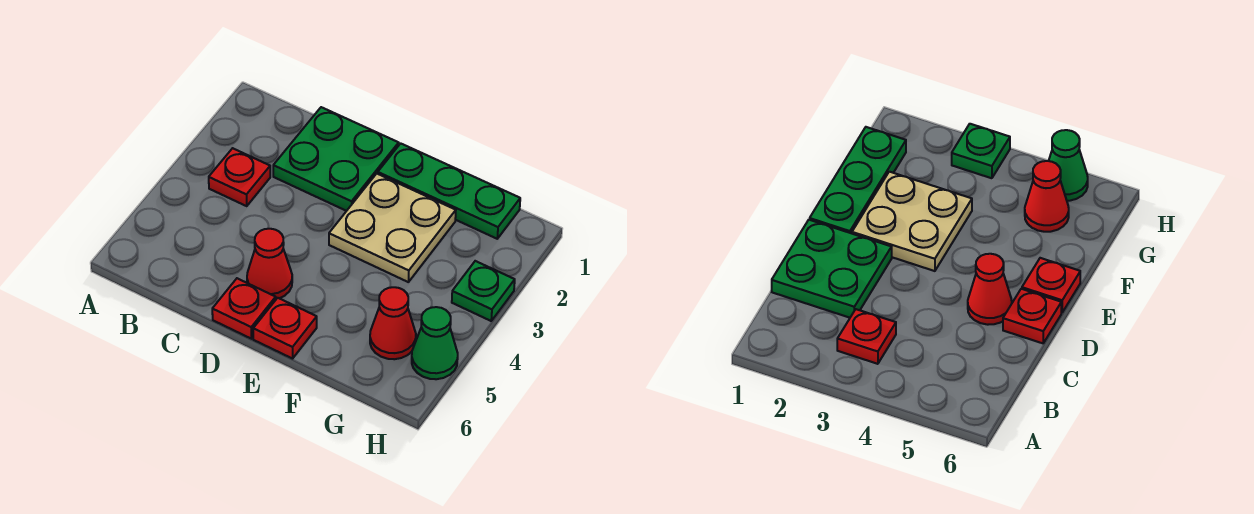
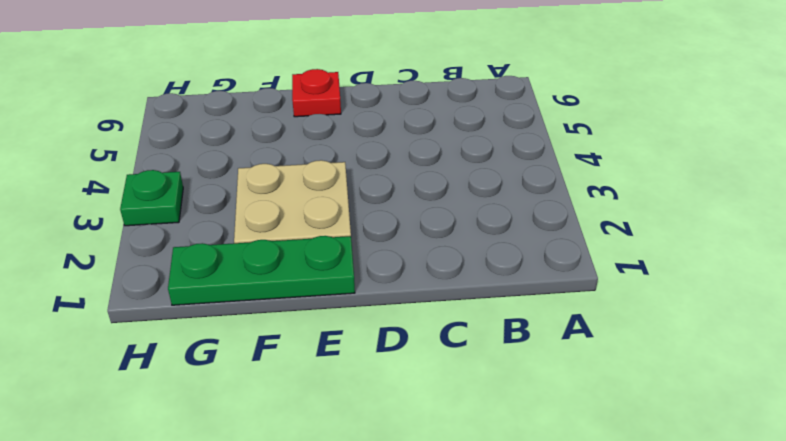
none -> red 1x1 plate [209,148,270,206]
none -> green 2x2 plate [273,107,399,211]

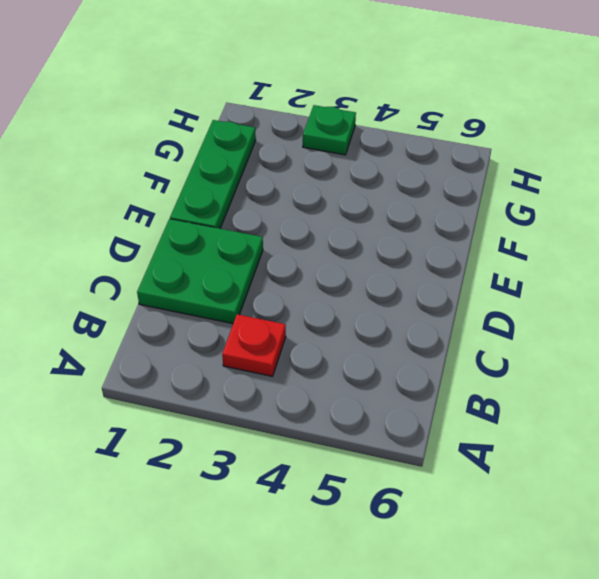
none -> red 1x1 cone [247,228,292,299]
none -> red 1x1 plate [212,278,276,339]

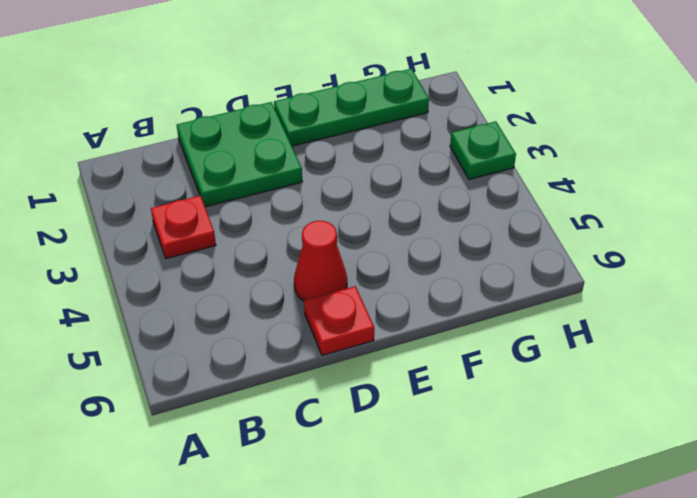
none -> tan 2x2 plate [329,174,456,282]
none -> red 1x1 plate [253,298,317,359]

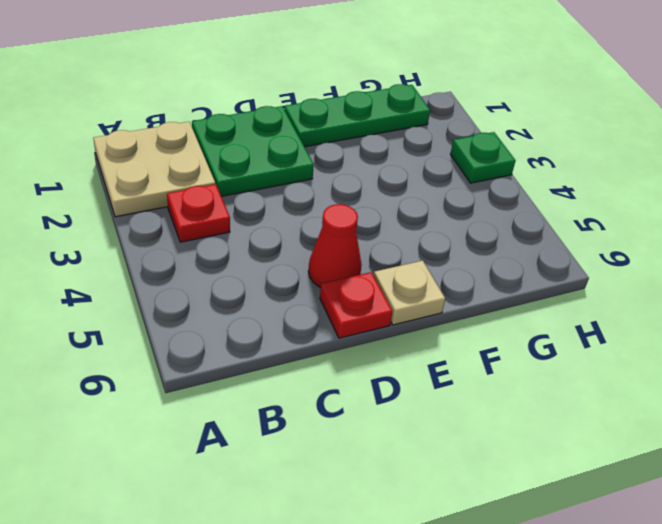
tan 2x2 plate [93,122,215,217] -> tan 2x2 plate moved to [329,174,456,282]
tan 1x1 plate [374,261,445,325] -> red 1x1 plate [253,298,317,359]
none -> red 1x1 cone [370,287,416,359]
none -> green 1x1 cone [412,307,458,379]

